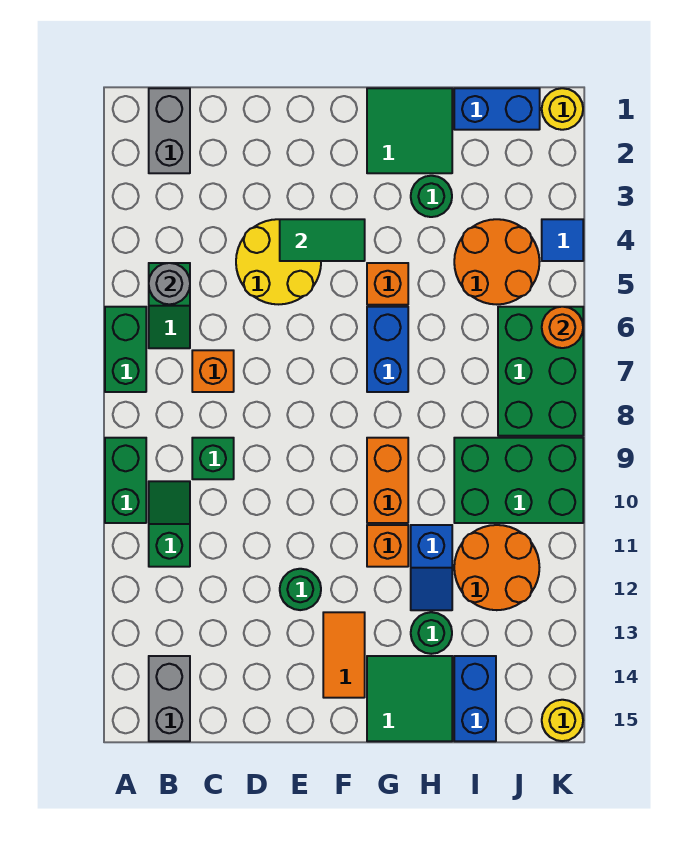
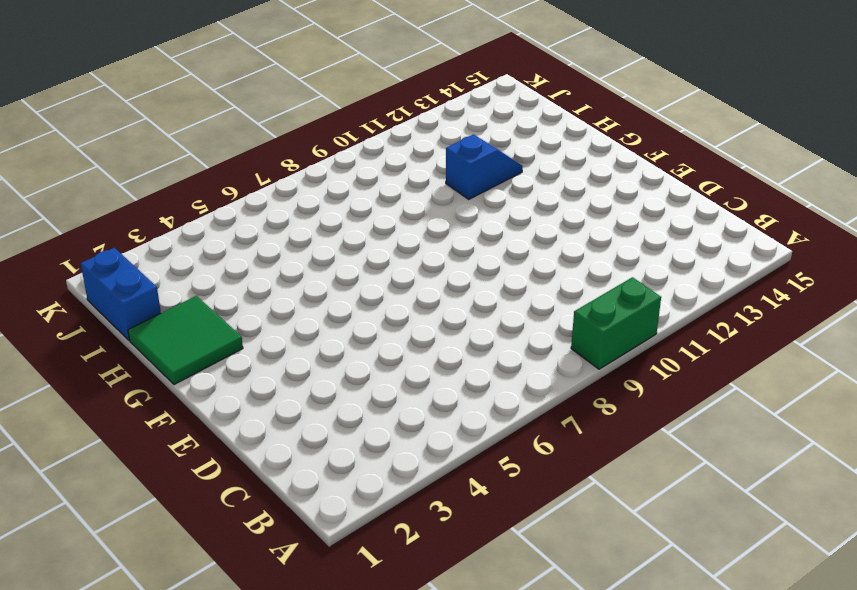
none -> green 1x2 brick [105,307,146,392]
none -> grey 1x2 brick [149,88,190,173]
none -> green 1x2 slope [149,263,190,348]
none -> green 1x2 slope [149,481,190,567]

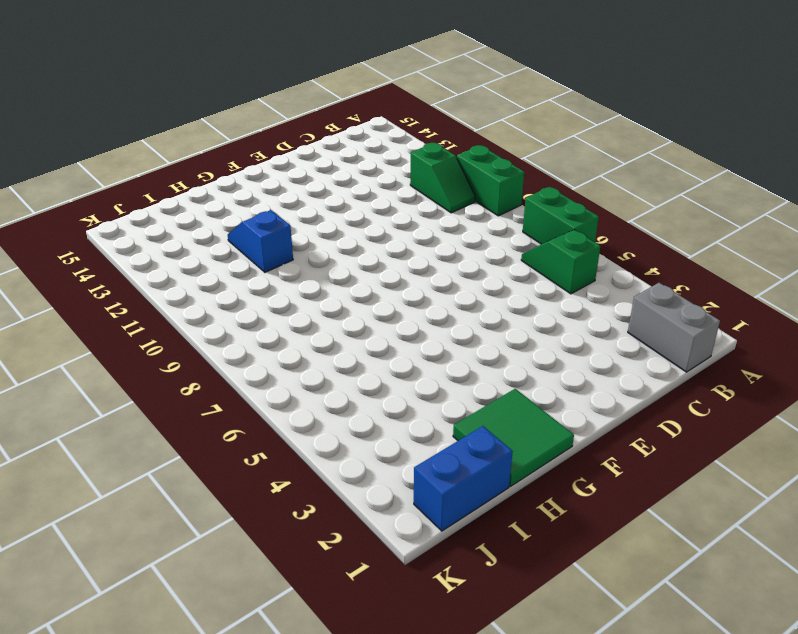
none -> grey 1x2 brick [149,656,190,741]
none -> orange 1x1 brick [192,350,234,392]
none -> green 1x1 brick [192,438,234,479]
none -> yellow 2x2 round brick [236,219,321,304]

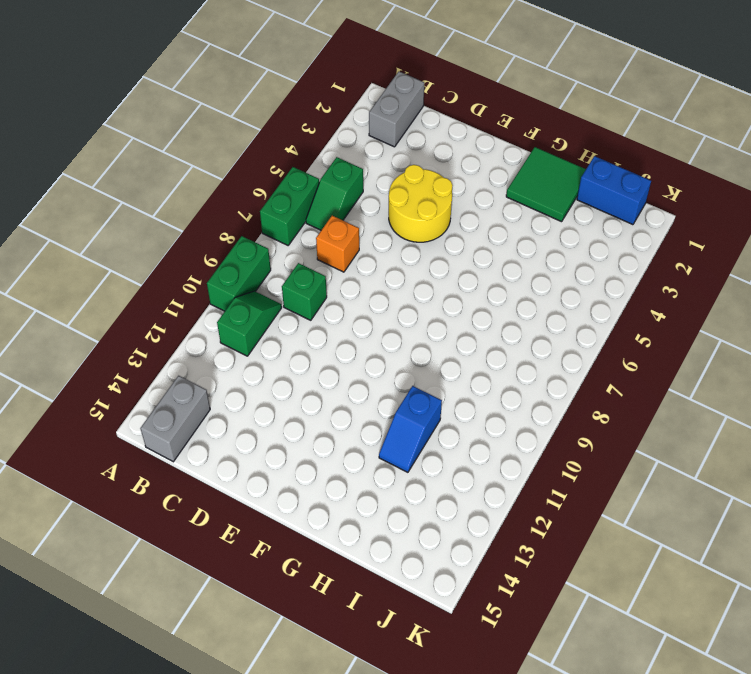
none -> green 1x1 round brick [280,569,321,610]
none -> orange 1x2 tile [323,612,365,698]
none -> orange 1x1 brick [367,263,408,305]
none -> blue 1x2 brick [367,307,408,392]

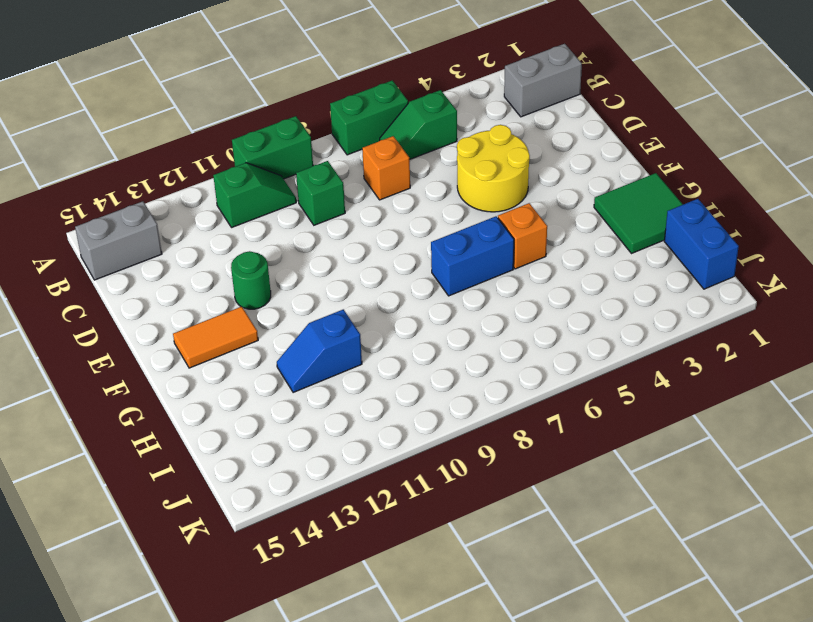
none -> orange 1x2 brick [367,438,408,523]
none -> orange 1x1 brick [367,525,408,567]
none -> green 2x2 tile [367,656,452,741]
none -> green 1x1 round brick [411,176,452,217]

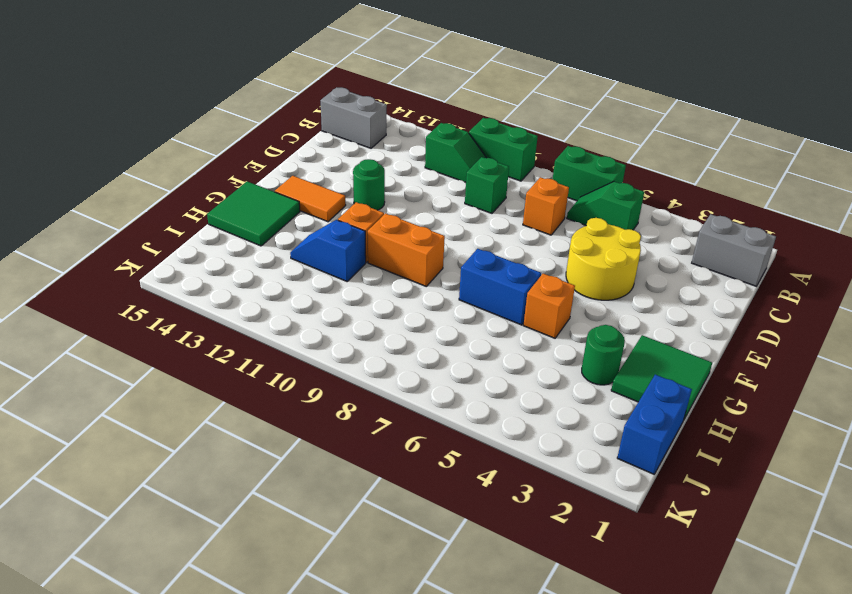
none -> green 1x1 round brick [411,612,452,654]
none -> orange 2x2 round brick [454,219,539,304]
none -> green 2x3 brick [454,438,583,523]
none -> orange 2x2 round brick [454,525,539,610]

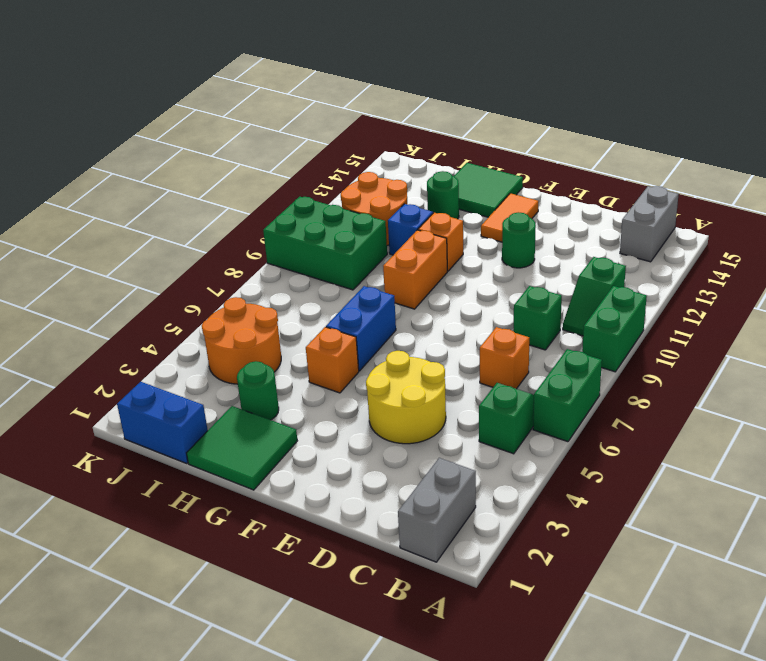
none -> blue 1x2 brick [454,656,496,741]
none -> green 2x3 brick [498,307,583,436]
none -> yellow 1x1 round brick [542,88,583,130]
none -> blue 1x1 tile [542,219,583,261]

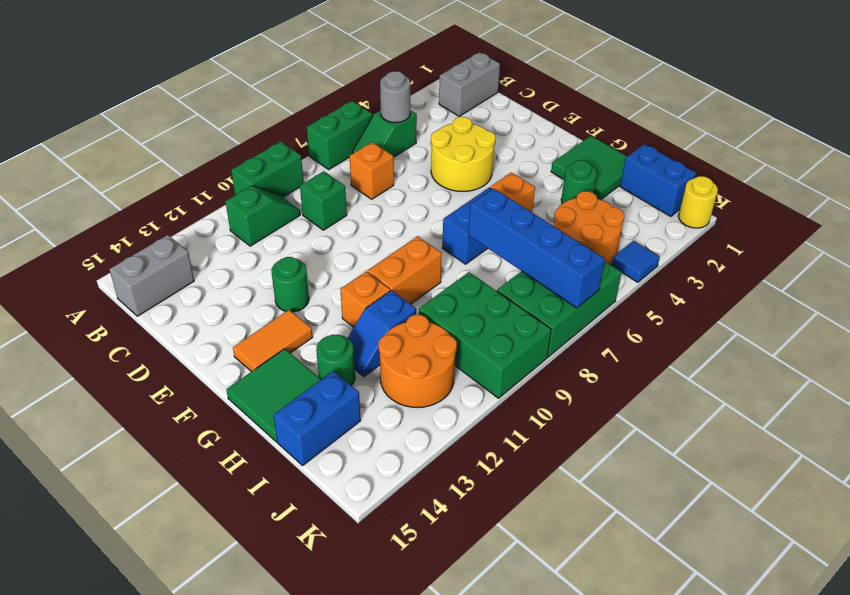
blue 1x4 brick [469,188,605,308] -> none
none -> yellow 1x1 round brick [542,700,583,741]
none -> green 1x2 tile [280,219,365,261]
none -> orange 1x1 round brick [542,307,583,348]

